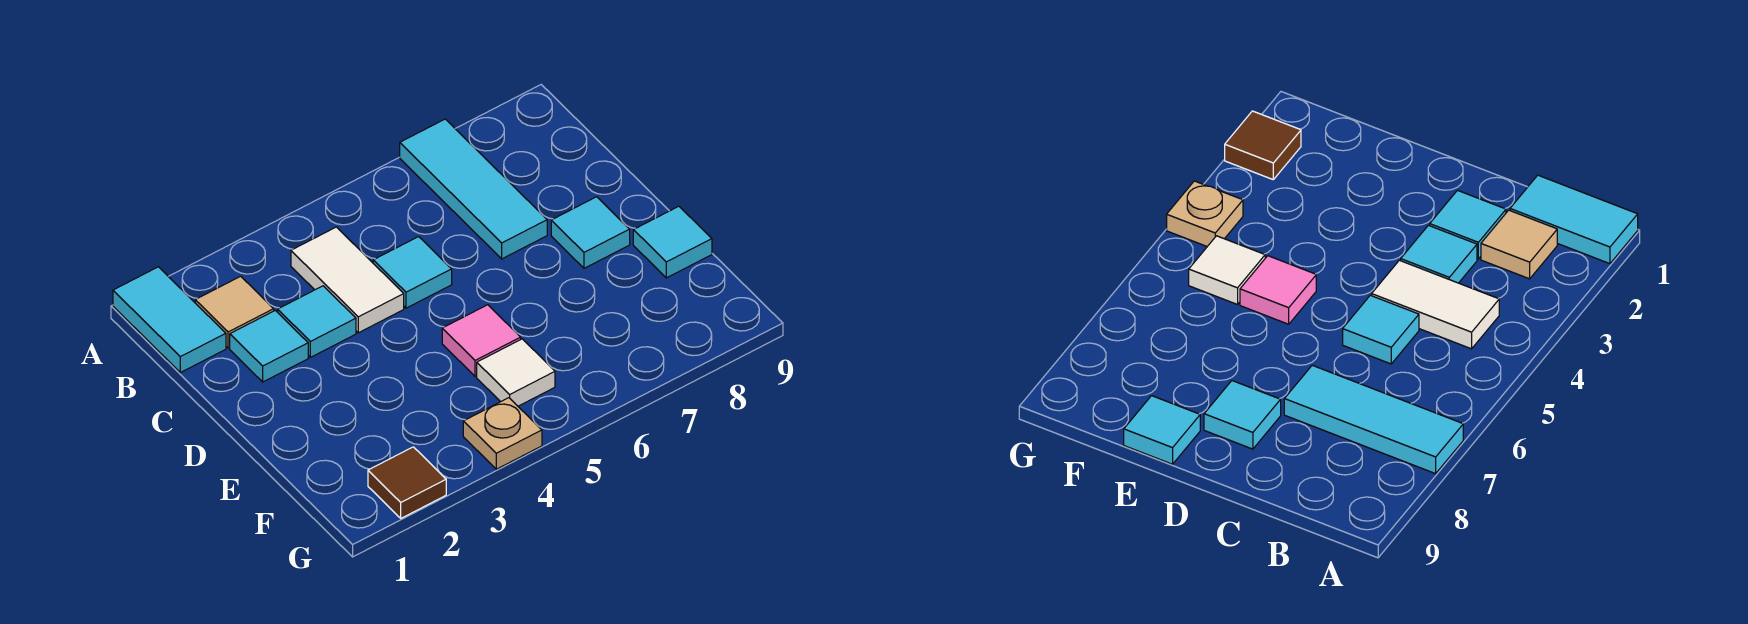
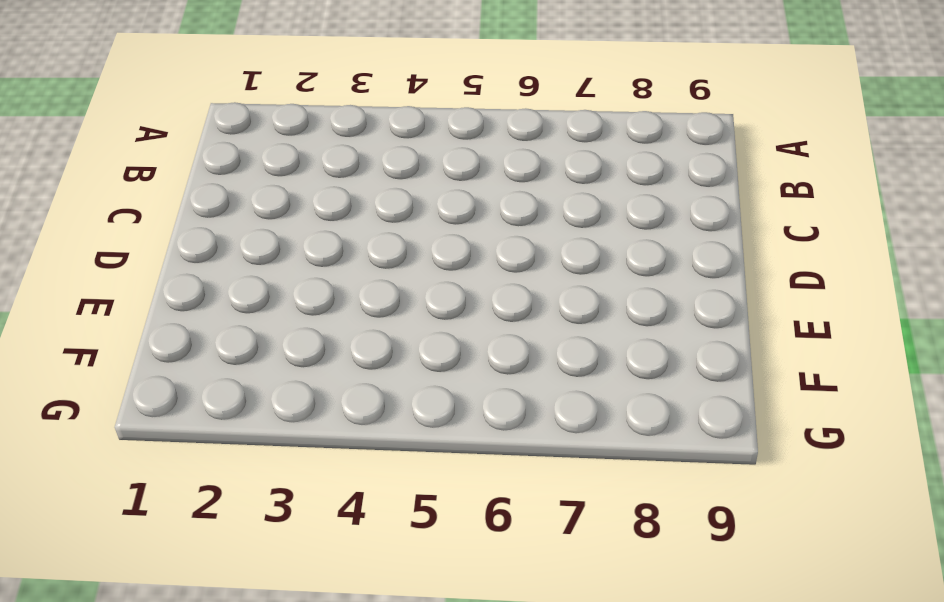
none -> cyan 1x2 tile [113,267,226,373]
none -> cyan 1x3 tile [400,119,547,259]
none -> tan 1x1 tile [195,276,274,348]

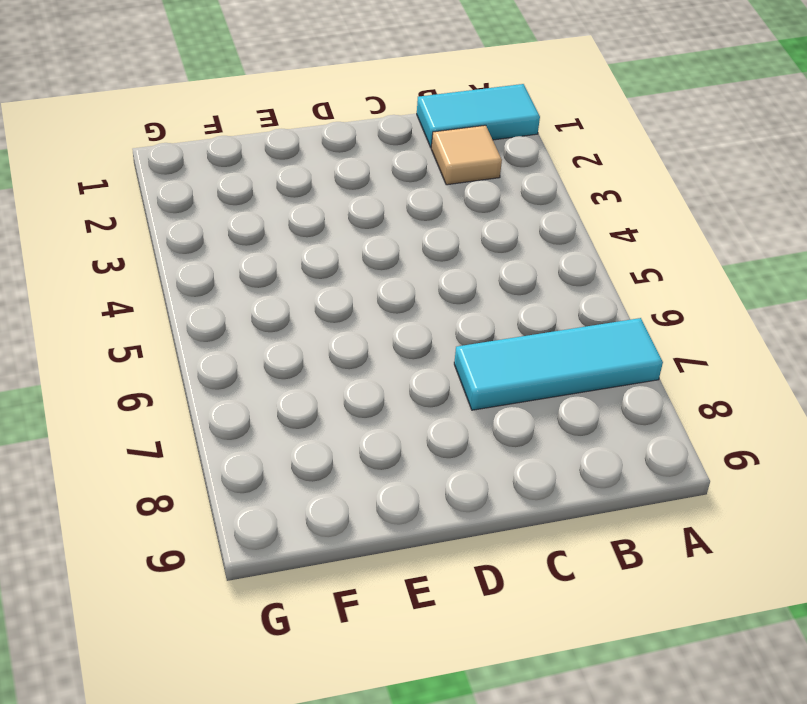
none -> white 1x2 tile [291,227,404,333]
none -> cyan 1x1 tile [230,311,308,382]
none -> cyan 1x1 tile [278,286,356,357]

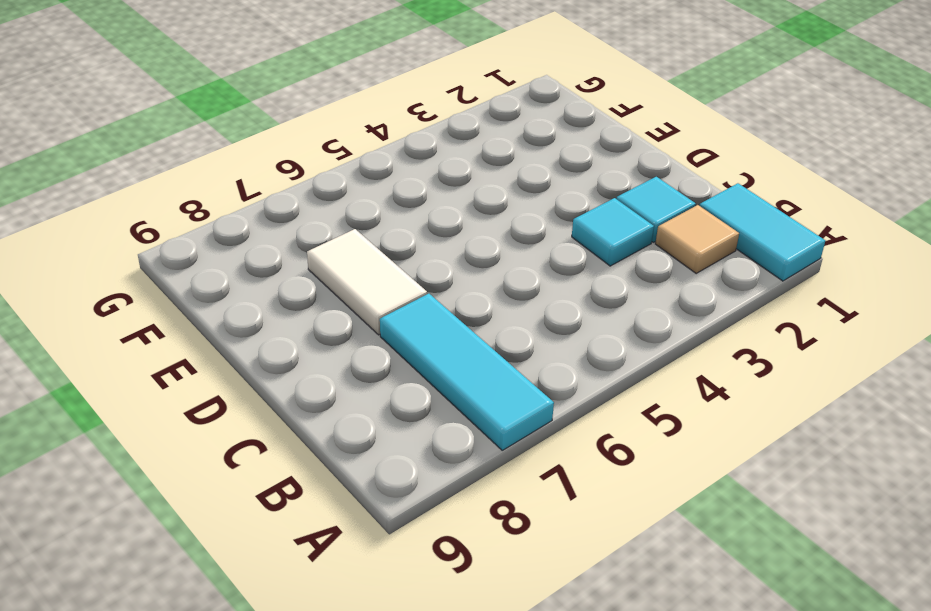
white 1x2 tile [307,229,427,335] -> white 1x2 tile moved to [291,227,404,333]
none -> cyan 1x1 tile [373,237,452,308]
none -> cyan 1x1 tile [551,197,630,268]
none -> pink 1x1 tile [442,305,521,376]

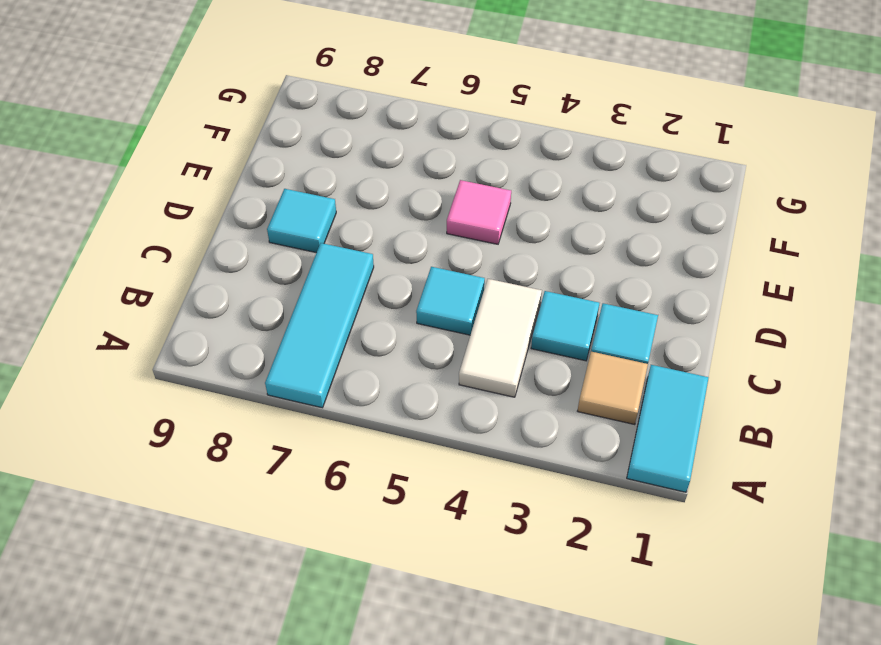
none -> cyan 1x1 tile [633,206,712,278]
none -> white 1x1 tile [477,339,555,406]
none -> brown 1x1 tile [368,447,446,518]

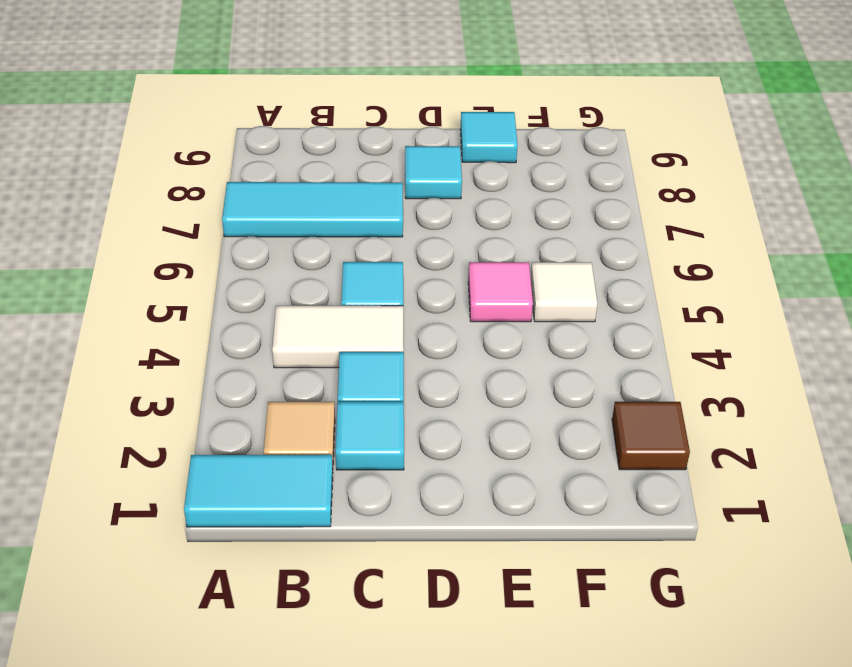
none -> tan 1x1 plate [463,398,542,469]

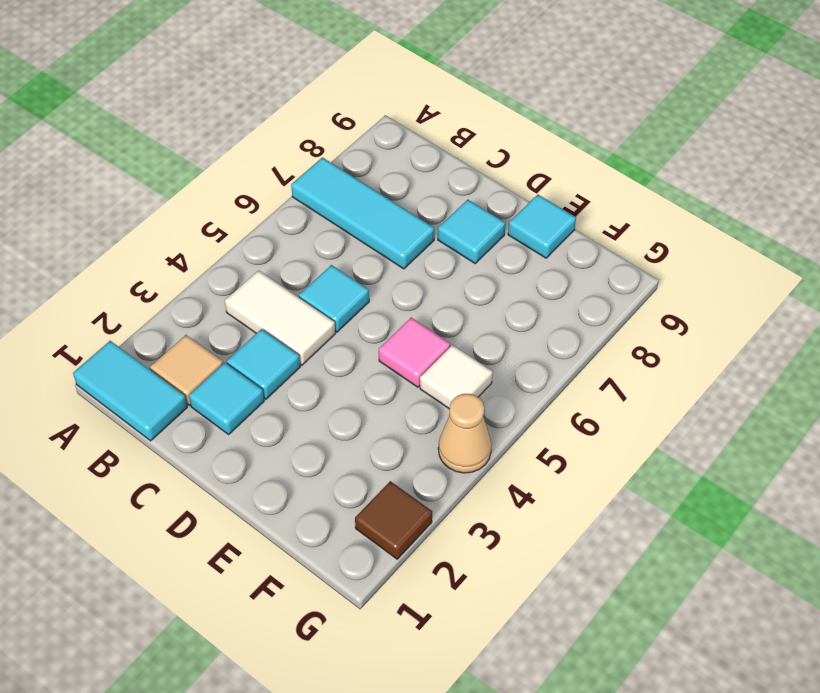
tan 1x1 cone [438,394,491,473] -> tan 1x1 plate [463,398,542,469]

